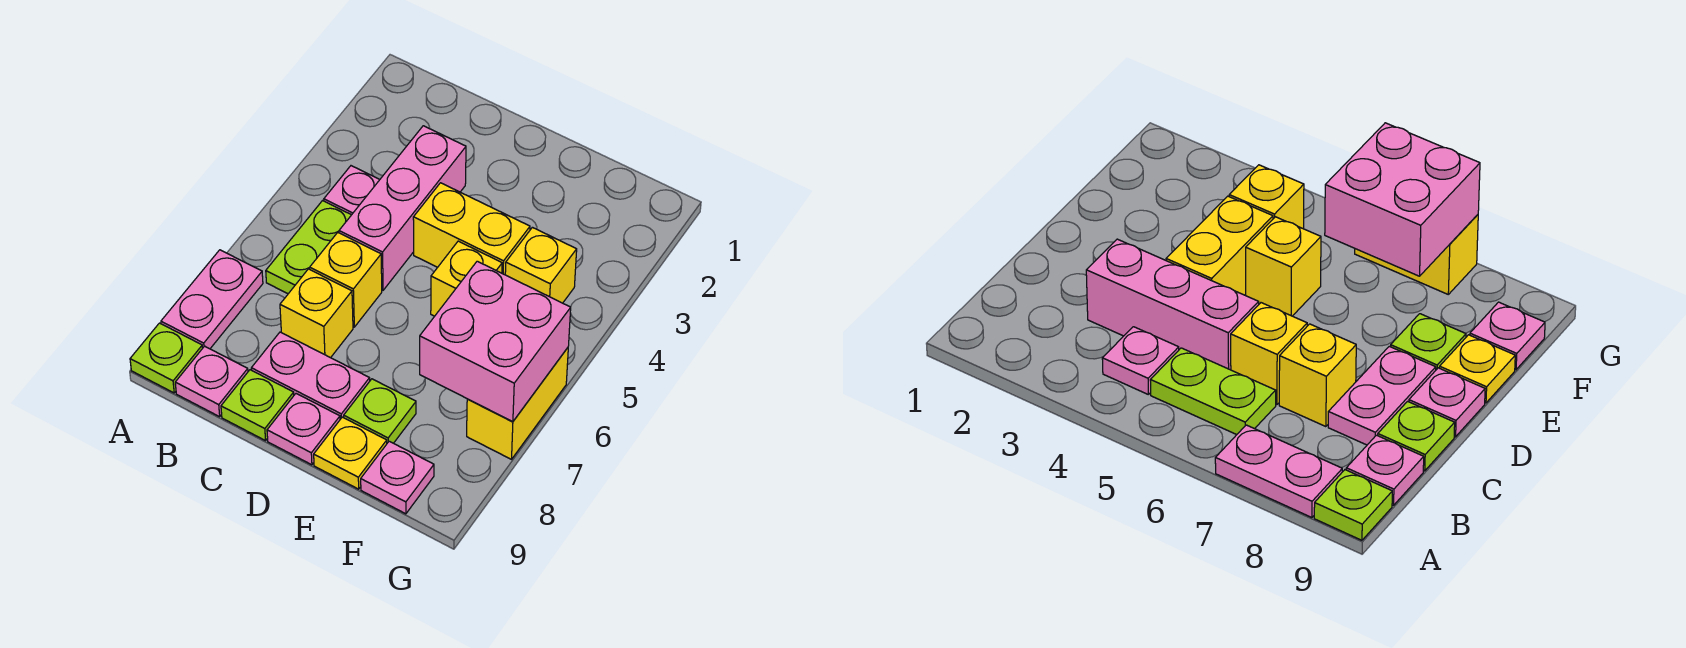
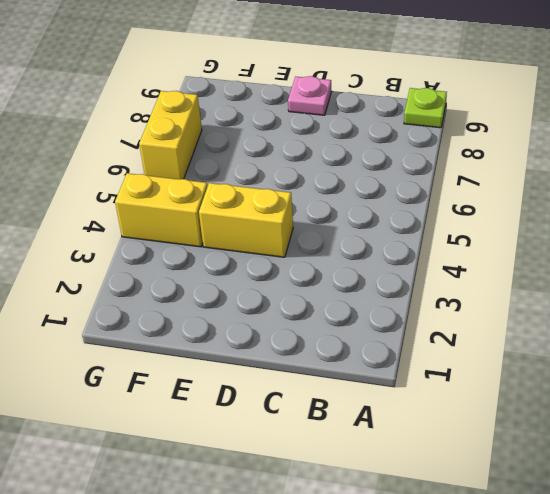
yellow 1x2 brick [115,173,208,247] -> yellow 1x1 brick [505,227,577,303]
none -> pink 1x2 plate [161,250,263,349]
none -> pink 1x1 plate [324,166,380,215]
none -> lime 1x2 plate [266,201,351,294]

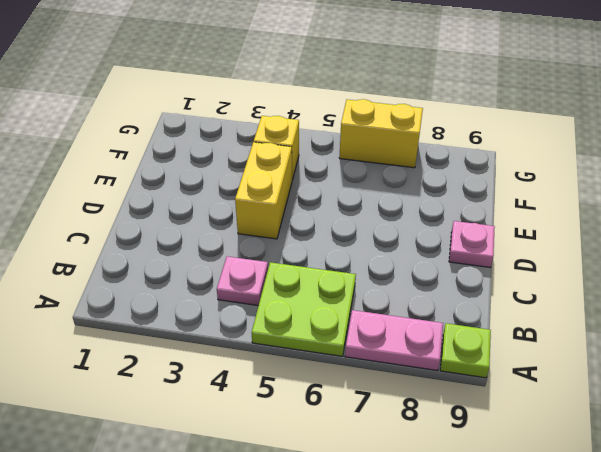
lime 2x2 plate [252,262,356,356] -> lime 1x2 plate [266,201,351,294]
none -> pink 1x1 plate [175,346,248,417]
none -> pink 1x3 brick [339,126,466,290]
none -> yellow 1x1 brick [310,233,382,327]

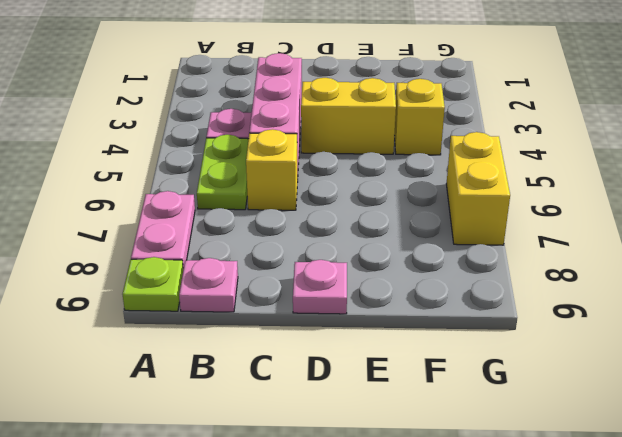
none -> yellow 1x1 brick [280,269,353,358]
none -> pink 1x2 plate [251,332,370,419]
none -> lime 1x1 plate [221,370,294,441]

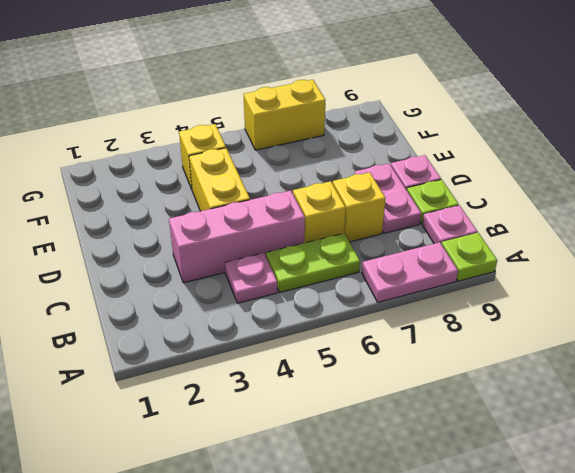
none -> yellow 1x1 brick [431,241,502,316]
none -> lime 1x1 plate [344,379,416,443]
none -> yellow 1x1 plate [314,417,387,489]

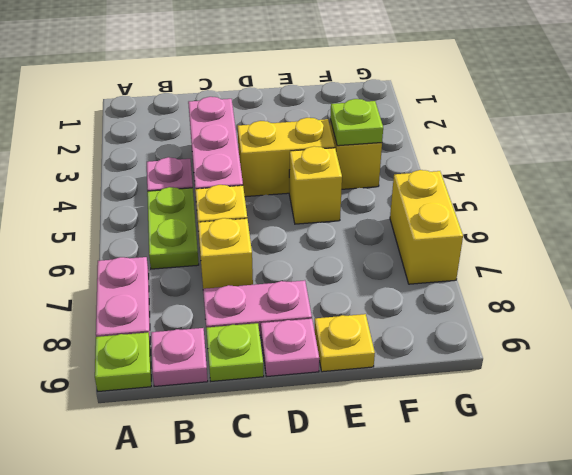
lime 1x1 plate [330,99,383,146] -> lime 1x1 plate moved to [344,379,416,443]
none -> pink 1x1 plate [361,441,434,514]
none -> pink 2x2 brick [420,261,571,422]

